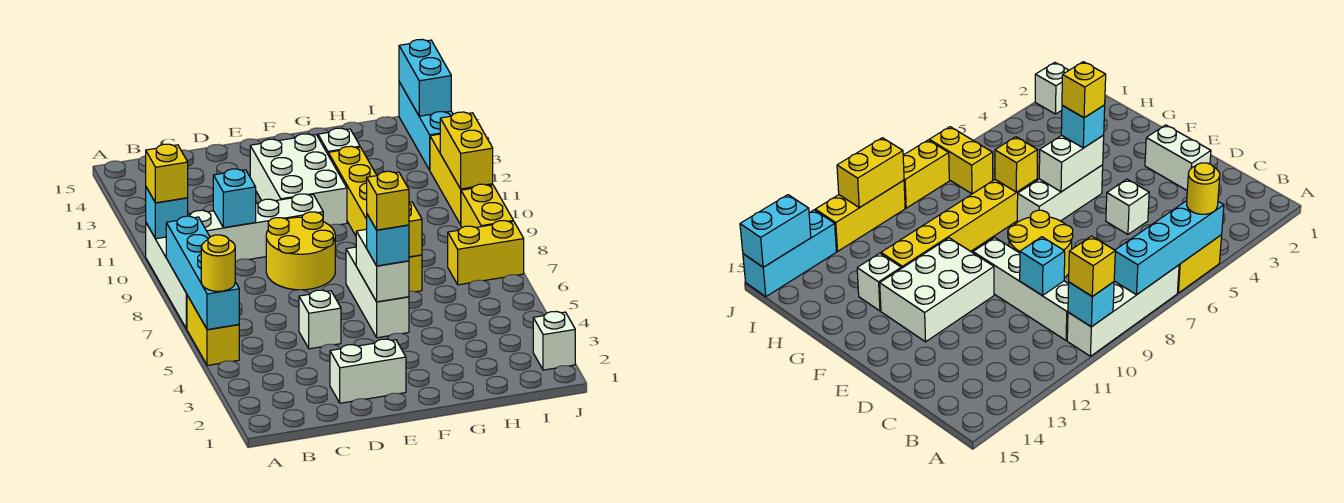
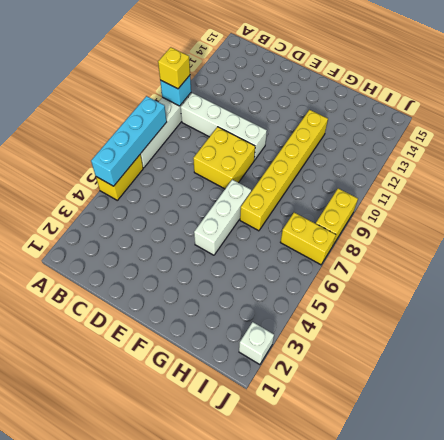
yellow 2x2 brick [193,127,255,189] -> yellow 2x2 round brick [266,212,335,290]
none -> white 1x2 brick [330,339,406,403]
none -> white 1x1 brick [299,290,341,349]
none -> white 2x3 brick [250,134,347,225]

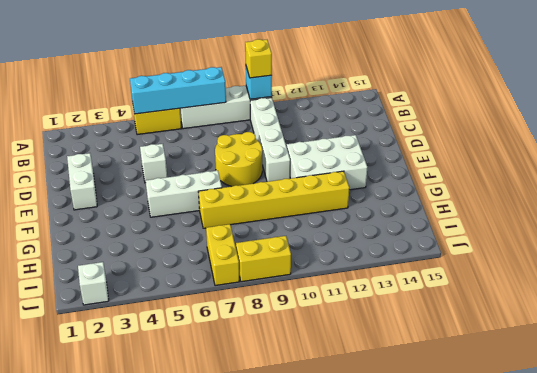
none -> white 1x1 brick [318,128,360,154]
none -> yellow 1x3 brick [430,134,493,225]
none -> cyan 1x3 brick [399,82,453,170]

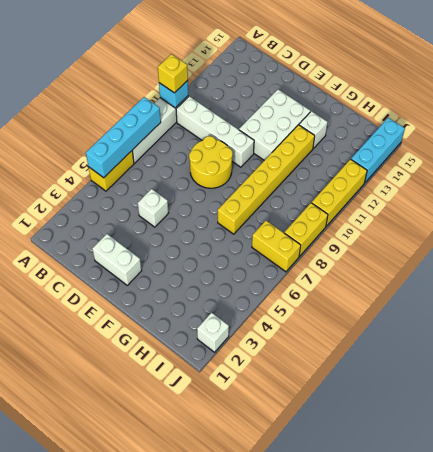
none -> white 1x3 brick [346,247,409,338]
none -> cyan 1x1 brick [213,169,256,228]
none -> white 1x2 brick [356,229,409,302]

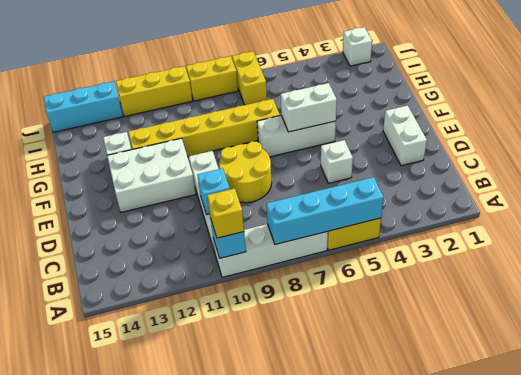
none -> yellow 1x1 brick [409,202,422,257]
none -> yellow 1x2 brick [440,112,493,189]
none -> cyan 1x2 brick [399,39,451,116]

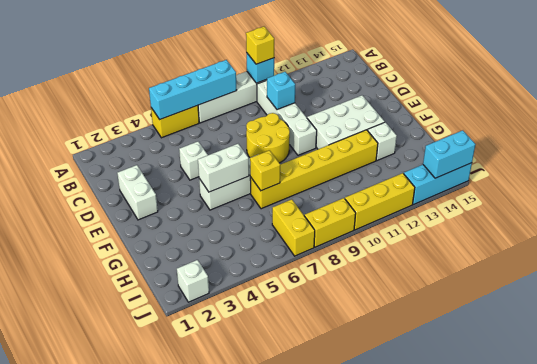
none -> yellow 1x2 brick [440,112,493,189]
none -> yellow 1x1 round brick [201,235,235,291]
none -> cyan 1x1 brick [367,214,409,266]

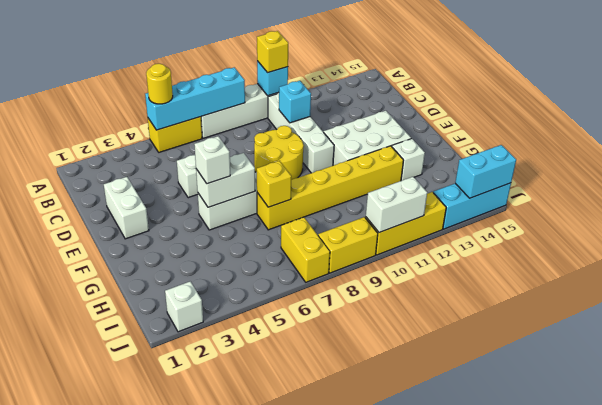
white 1x1 brick [194,136,230,184] -> cyan 1x1 brick [367,214,409,266]
white 1x2 brick [366,177,427,233] -> yellow 1x2 brick [440,112,493,189]
none -> yellow 1x1 brick [367,171,409,230]

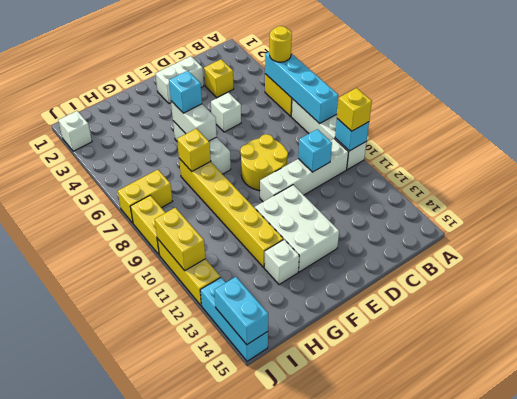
yellow 1x1 brick [204,59,234,98] -> yellow 1x1 brick moved to [367,171,409,230]

